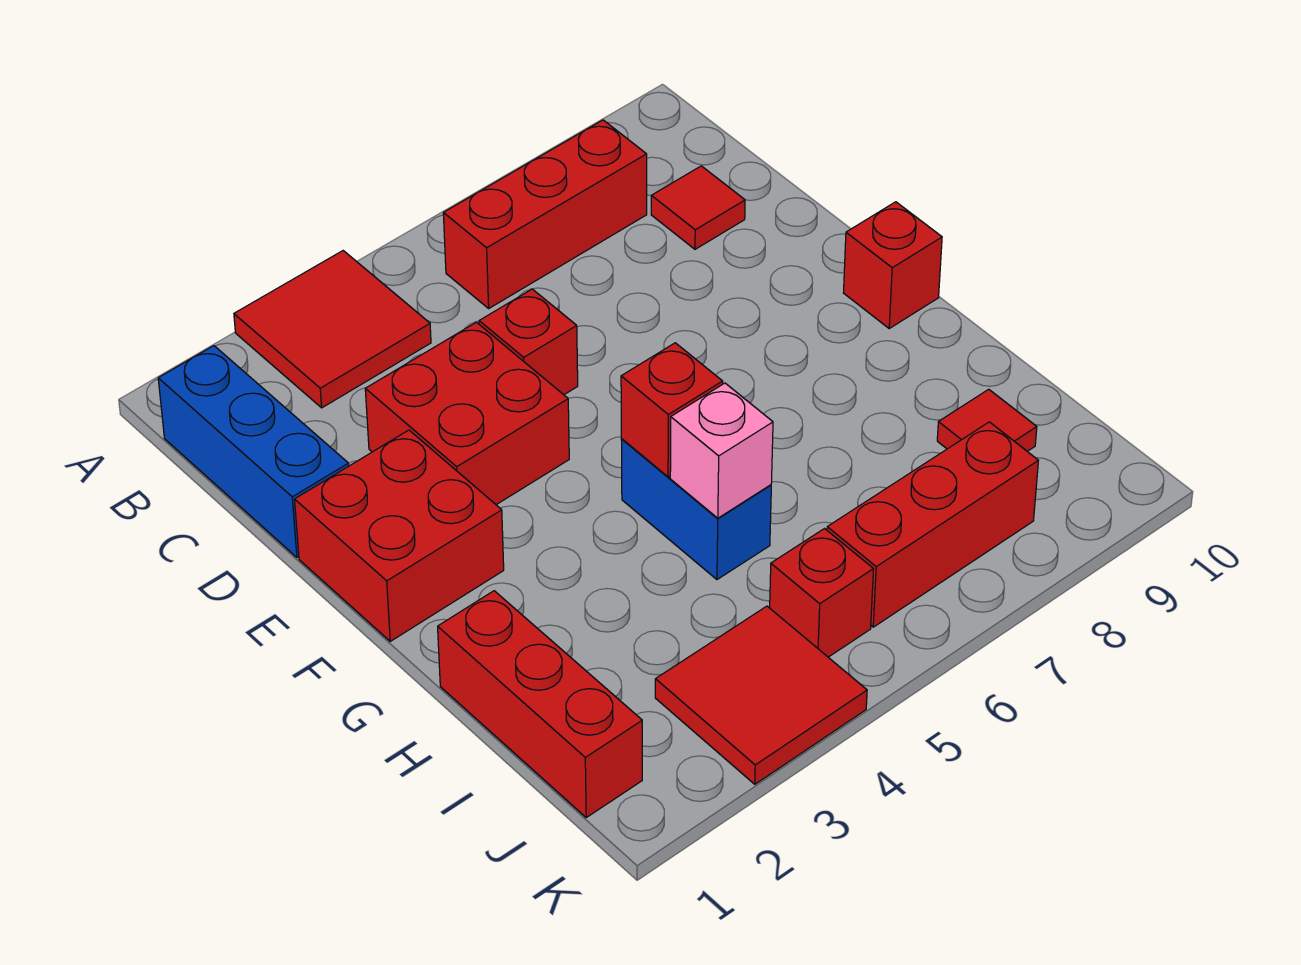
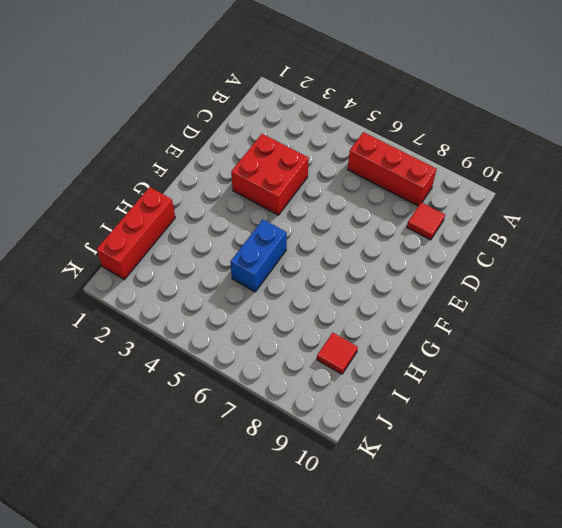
none -> red 2x2 tile [234,251,431,408]
none -> blue 1x3 brick [158,346,349,557]
none -> red 1x1 brick [479,289,578,395]

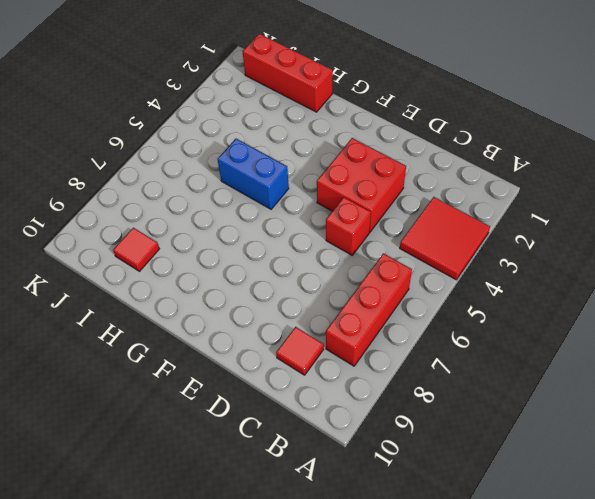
none -> blue 1x3 brick [158,346,349,557]
none -> red 2x2 brick [295,430,504,641]
none -> red 1x1 brick [844,202,942,328]

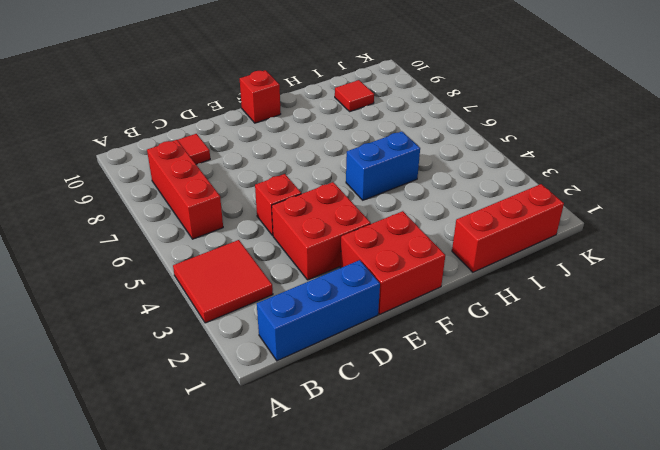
none -> red 2x2 tile [655,606,867,784]
none -> red 1x1 brick [770,529,873,657]
none -> red 1x3 brick [827,422,1038,627]

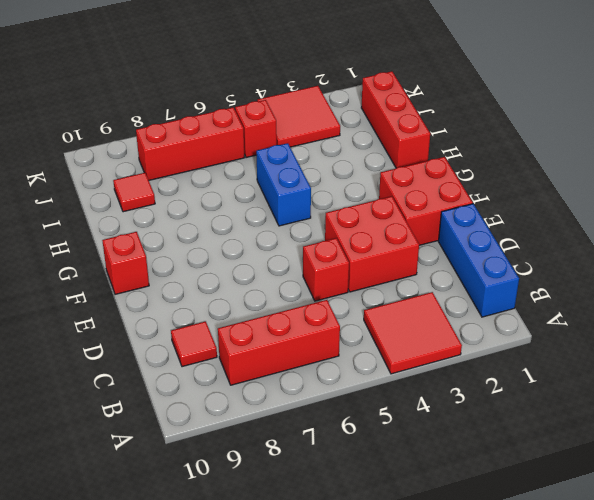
none -> red 1x1 brick [621,343,723,477]
none -> pink 1x1 brick [670,383,773,518]

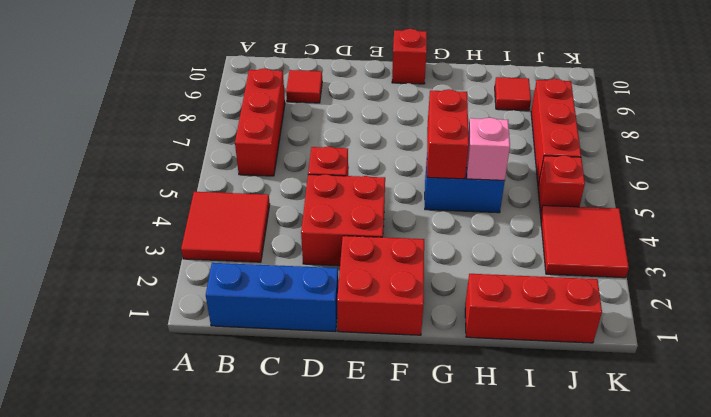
red 1x2 brick [427,89,469,179] -> red 1x1 brick [621,343,723,477]

